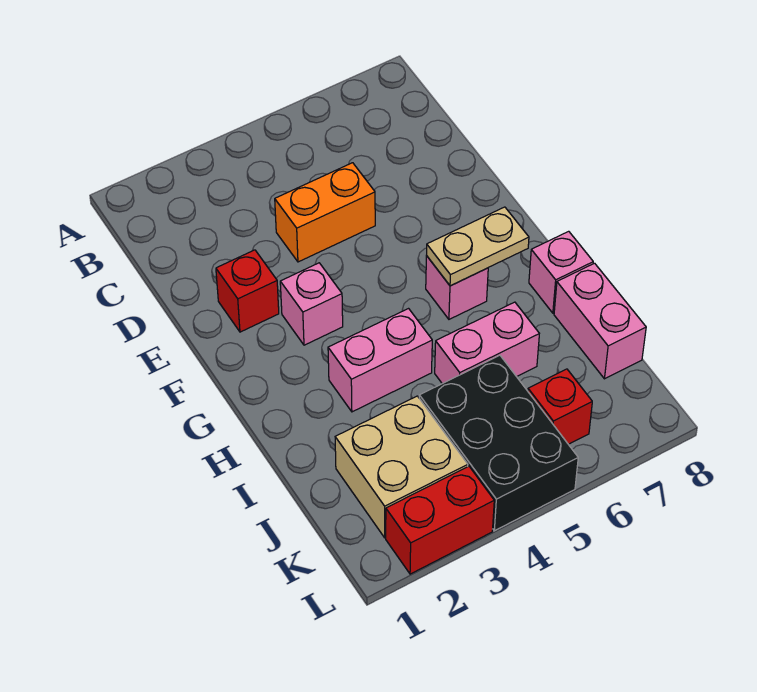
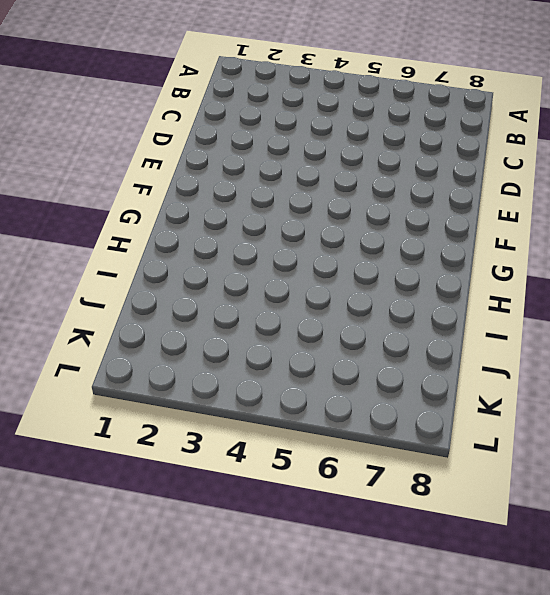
none -> orange 1x2 brick [275,163,375,262]
none -> red 1x1 brick [216,250,279,332]
none -> pink 1x1 brick [280,263,343,345]

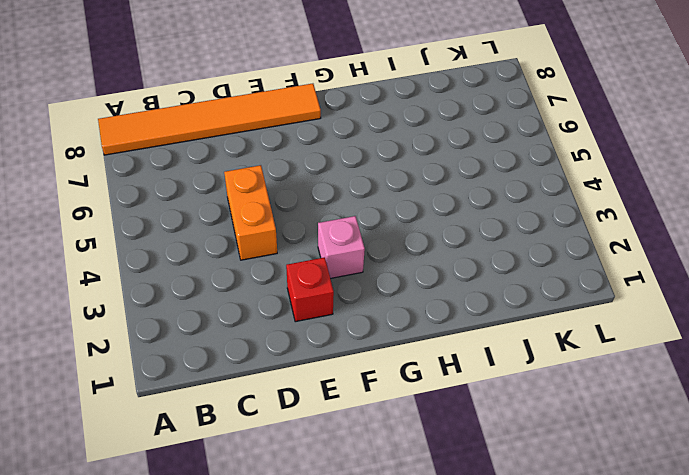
orange 1x6 tile [98,84,321,155] -> none
none -> pink 1x1 brick [426,256,488,319]
none -> pink 1x2 brick [328,309,432,412]
none -> pink 1x1 brick [529,231,593,313]

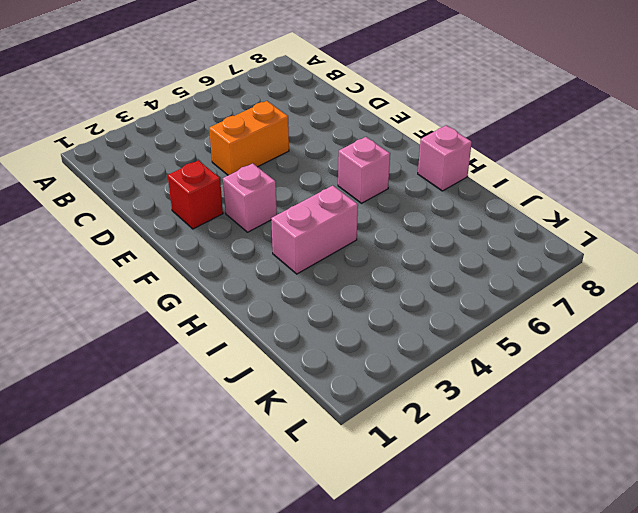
none -> pink 1x2 brick [435,302,539,384]
none -> pink 1x2 brick [554,263,646,379]
none -> tan 2x2 brick [335,396,468,538]

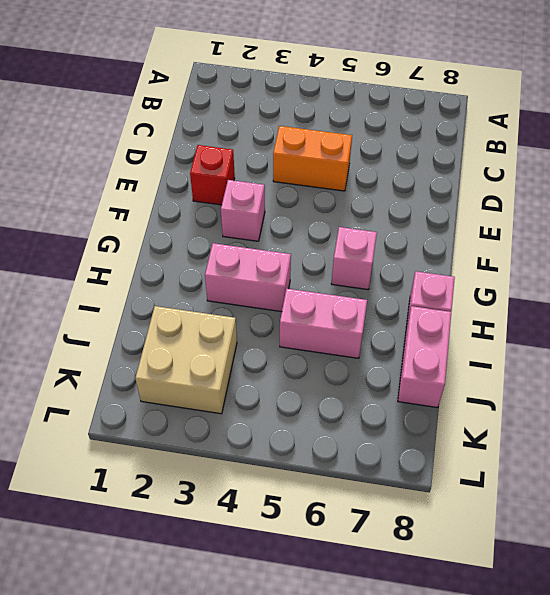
none -> black 2x3 brick [419,355,578,531]
none -> red 1x1 brick [528,369,592,444]
none -> red 1x2 brick [386,466,494,574]

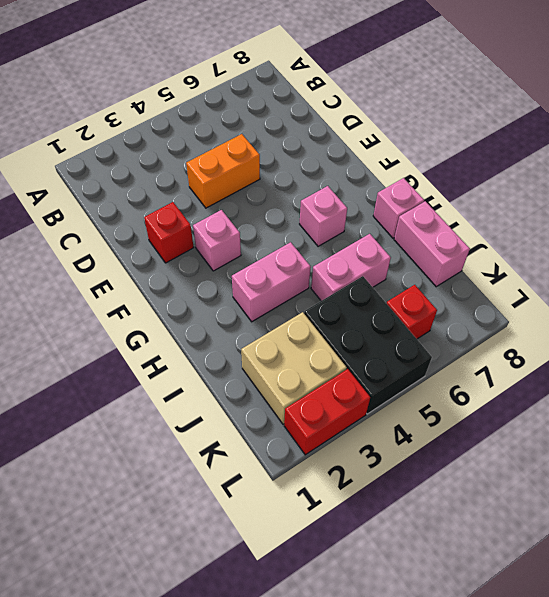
none -> tan 1x2 plate [427,207,529,286]

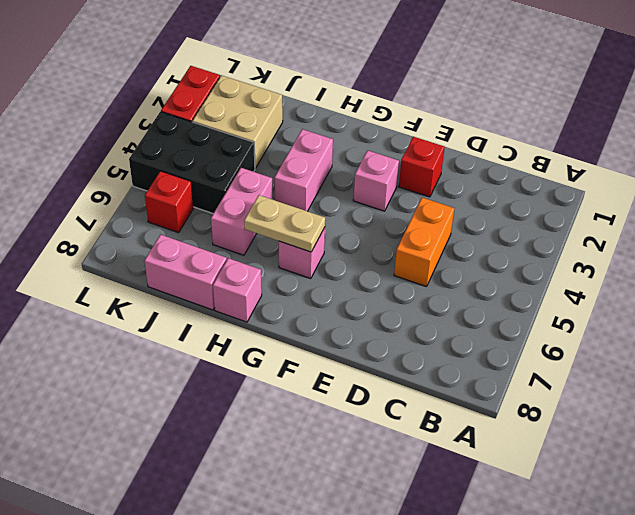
tan 1x2 plate [244,195,325,252] -> tan 1x2 plate turned to [427,207,529,286]

